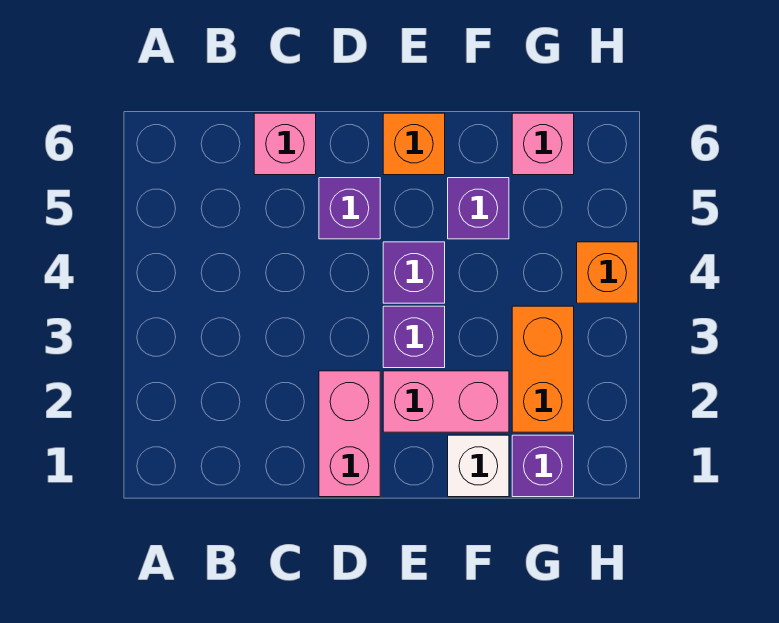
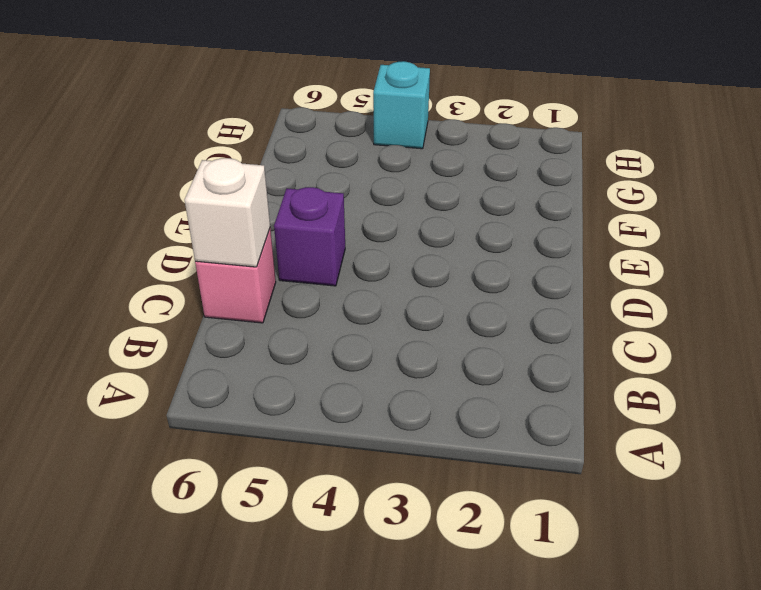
white 1x1 brick [185,158,270,267] -> white 1x1 brick moved to [448,435,509,497]
cyan 1x1 brick [373,61,430,149] -> orange 1x1 brick [577,242,638,303]
none -> pink 1x2 brick [319,371,380,497]
none -> pink 1x2 brick [383,371,509,432]
none -> purple 1x1 brick [383,306,445,368]

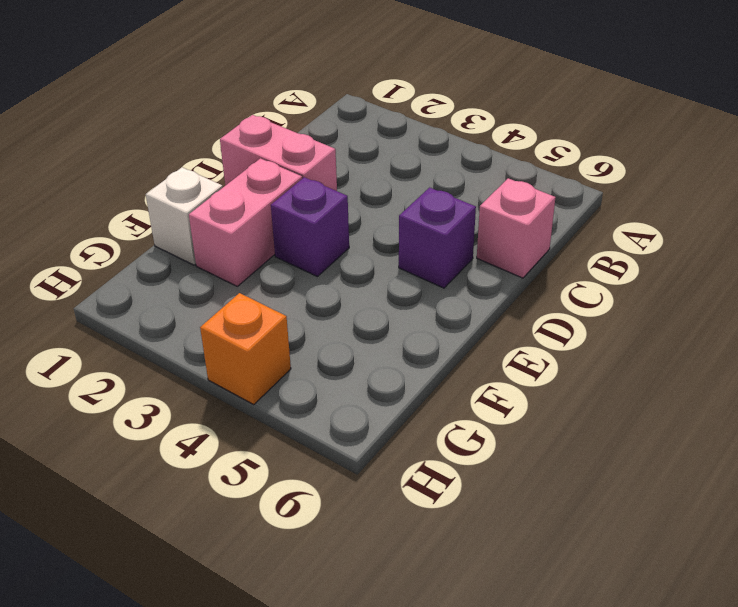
none -> purple 1x1 brick [383,242,445,303]
none -> orange 1x1 brick [383,113,445,175]
none -> purple 1x1 brick [448,178,509,239]

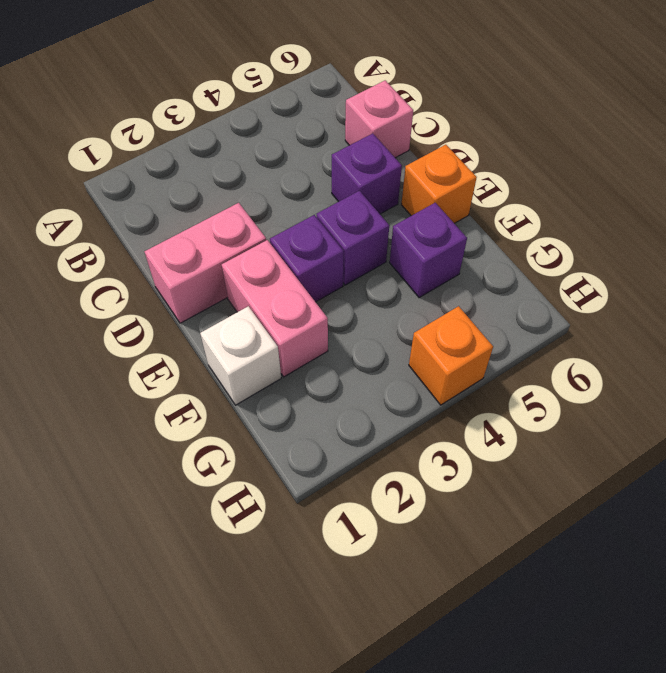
none -> purple 1x1 brick [512,435,574,497]
none -> orange 1x2 brick [512,306,574,432]
none -> pink 1x1 brick [512,113,574,175]

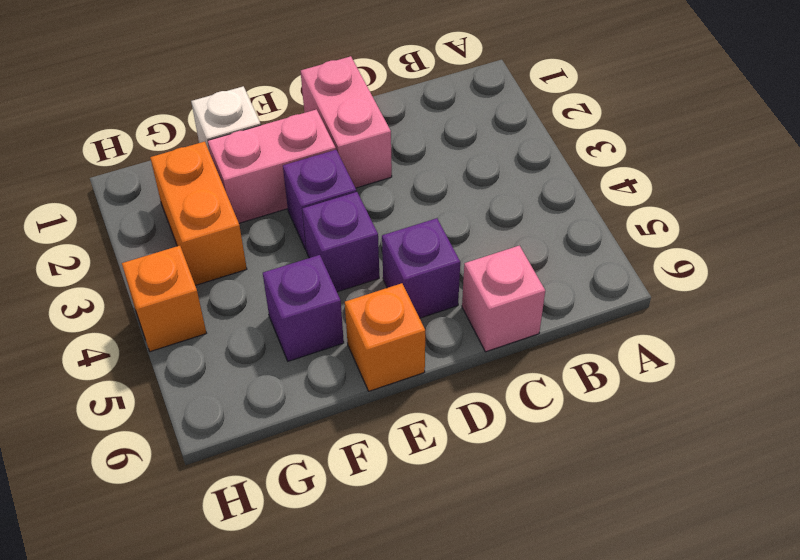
none -> purple 1x1 brick [512,435,574,497]
none -> pink 1x1 brick [512,113,574,175]

